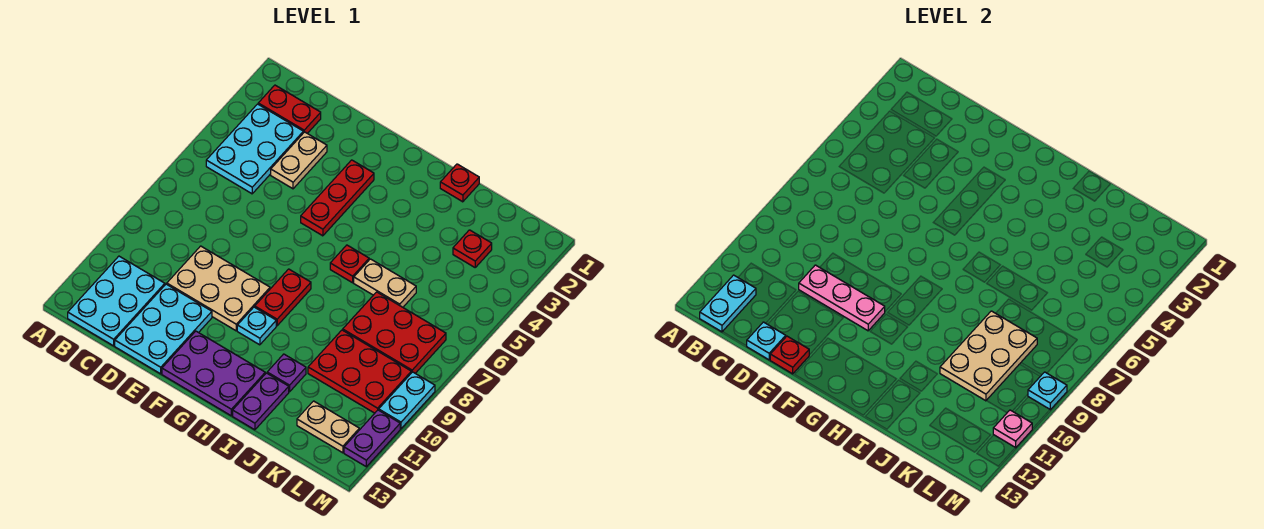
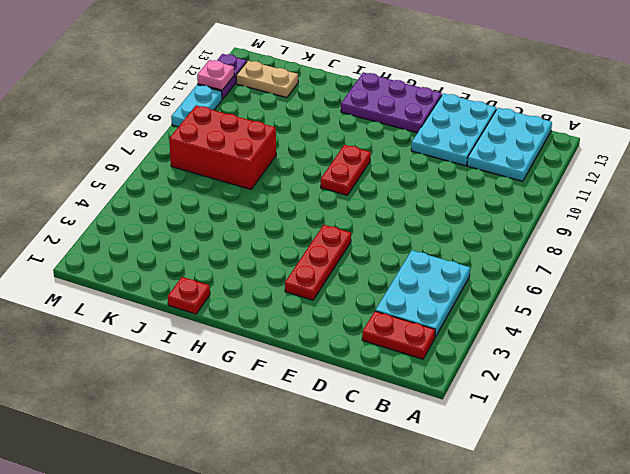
red 2x3 brick [169,106,276,189] -> red 2x3 plate [343,292,446,373]
none -> tan 1x2 plate [271,132,327,189]
none -> tan 2x3 plate [167,246,270,331]
none -> cyan 1x1 plate [237,307,276,345]

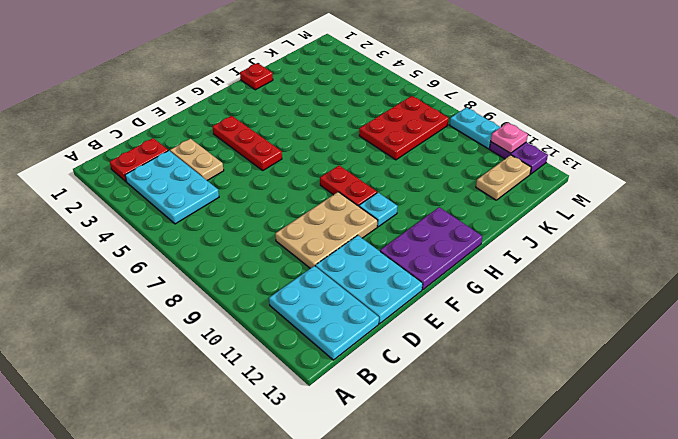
none -> red 1x1 plate [330,245,369,283]
none -> tan 1x2 plate [354,259,416,307]
none -> purple 1x1 plate [267,354,306,392]

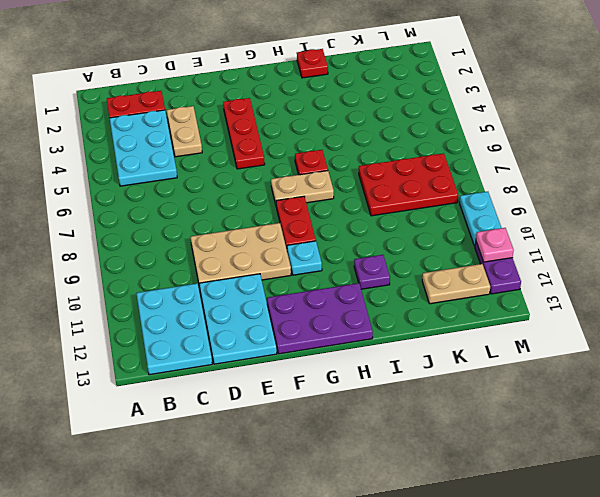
tan 1x2 plate [271,171,334,204] -> tan 1x2 plate moved to [354,259,416,307]
none -> purple 1x2 plate [233,373,289,430]
none -> red 2x3 plate [308,330,411,413]
none -> red 1x1 plate [453,230,492,267]

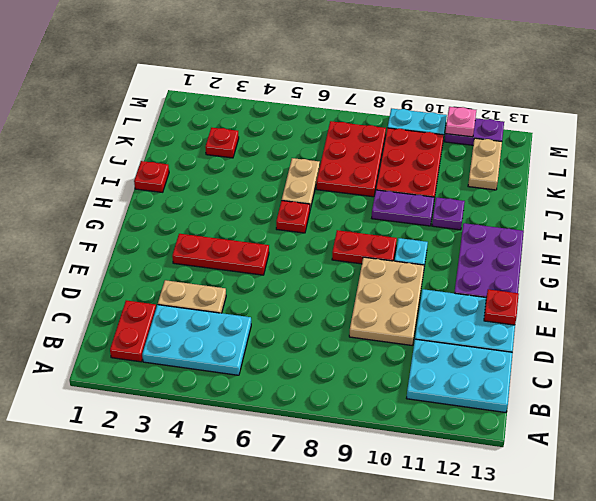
purple 1x2 plate [372,190,434,226] -> purple 1x2 plate moved to [233,373,289,430]
none -> cyan 1x2 plate [700,275,756,332]
none -> pink 1x3 plate [799,265,885,331]
none -> cyan 1x1 plate [746,322,786,360]

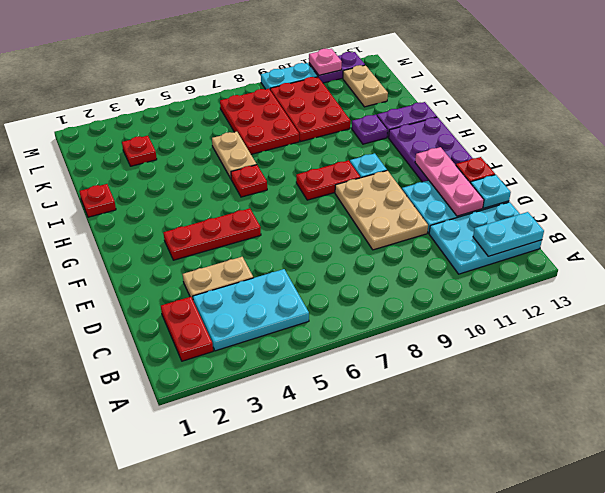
pink 1x3 plate [415,147,484,216] -> pink 1x3 plate moved to [799,265,885,331]
none -> tan 2x3 plate [940,311,1037,401]
none -> cyan 1x1 plate [1028,372,1067,410]

